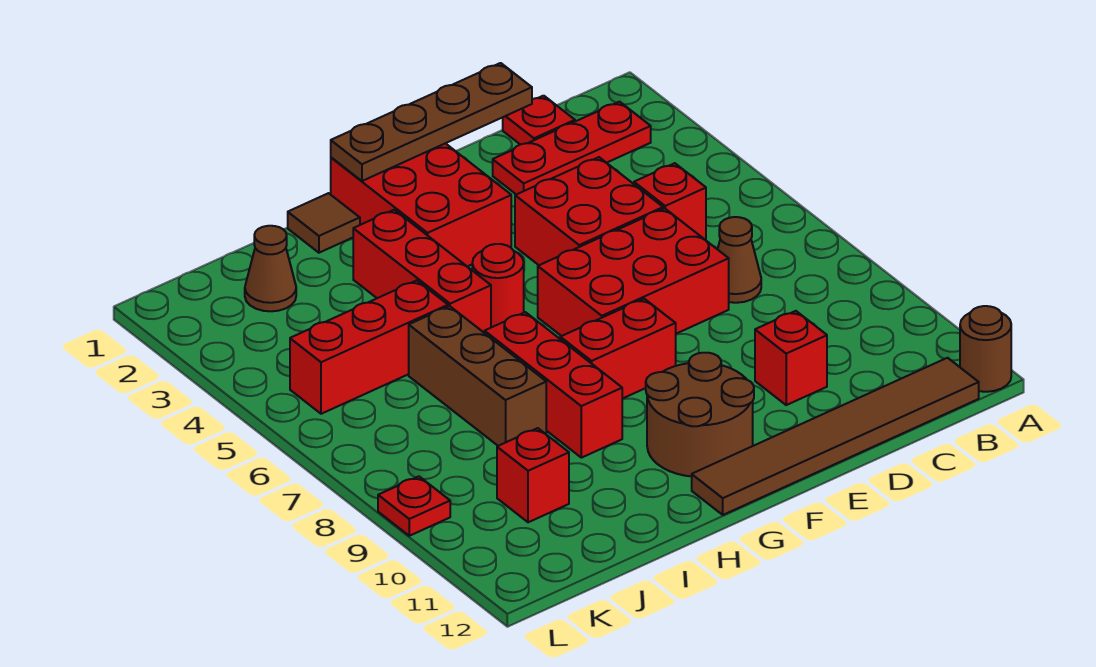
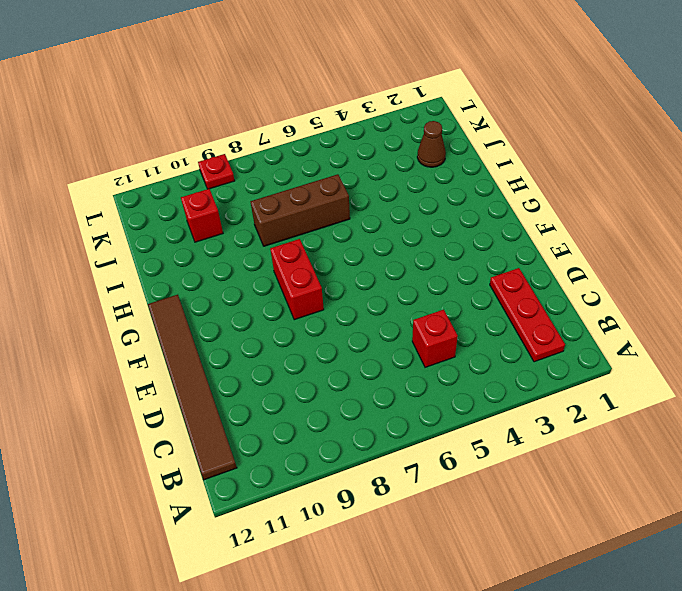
none -> brown 1x1 round brick [960,306,1011,392]
none -> red 1x1 plate [503,96,575,145]
none -> brown 1x1 cone [718,217,761,303]

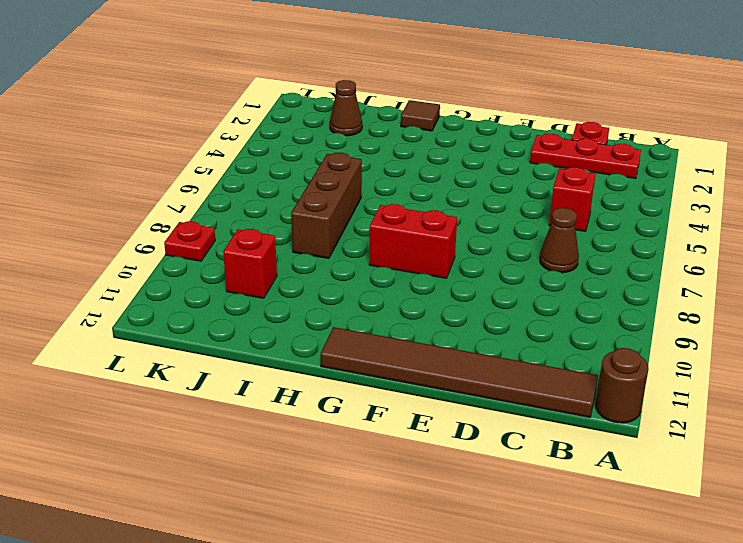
none -> red 2x2 brick [515,157,663,265]
none -> red 2x3 brick [538,208,729,336]
none -> red 1x1 brick [755,311,827,405]

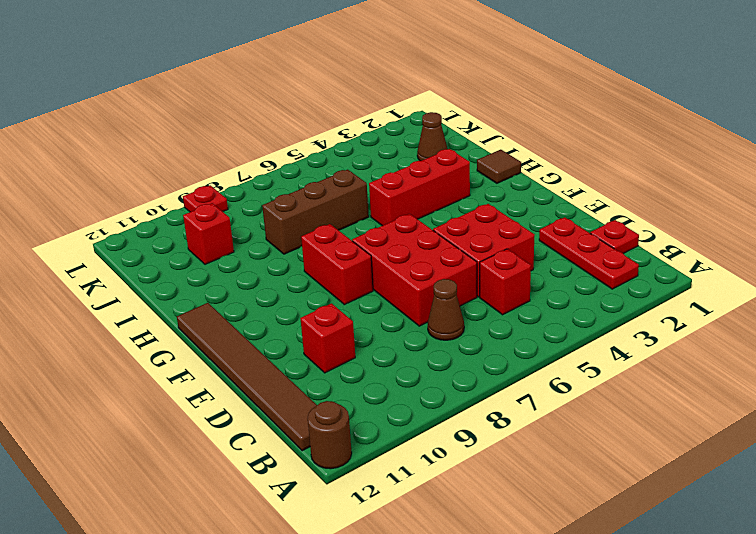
none -> red 2x3 brick [331,143,511,267]
none -> brown 2x2 round brick [646,353,754,476]
none -> red 1x1 round brick [472,244,524,327]

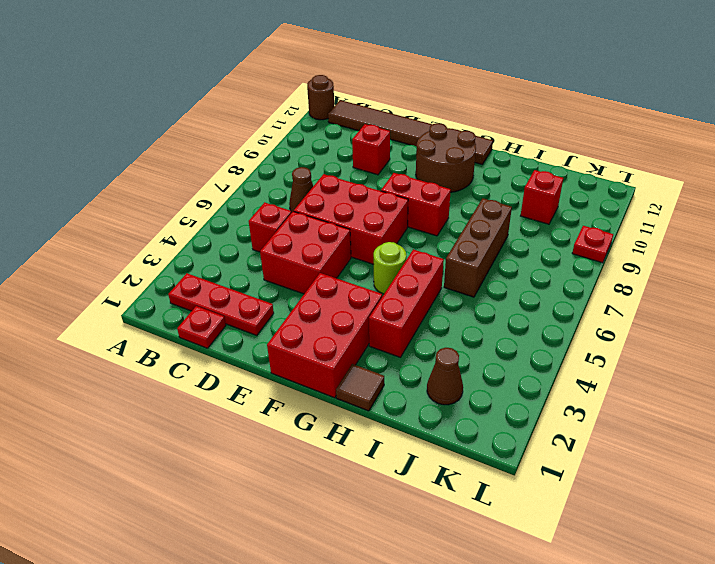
lime 1x1 round brick [374,242,406,294] -> red 1x1 round brick [472,244,524,327]
none -> red 1x3 brick [485,312,622,458]
none -> red 1x3 brick [290,280,448,414]
none -> brown 1x4 plate [331,63,532,181]

